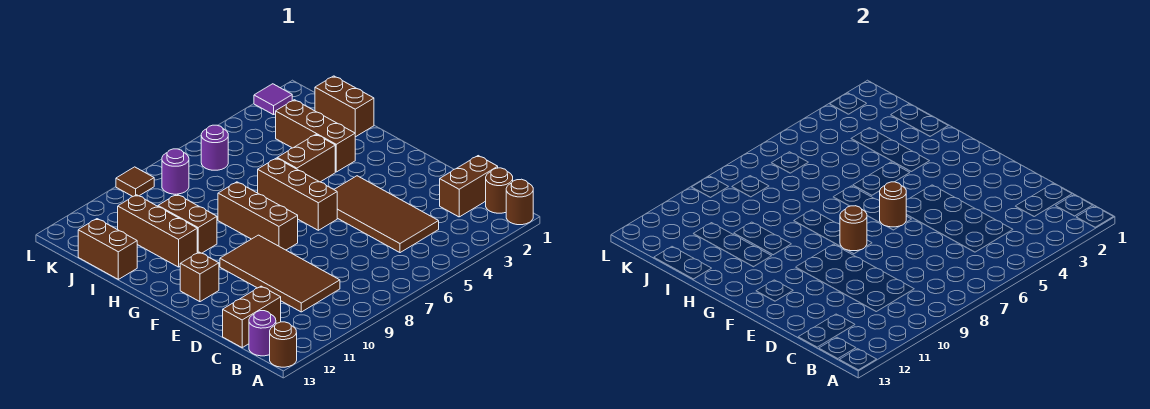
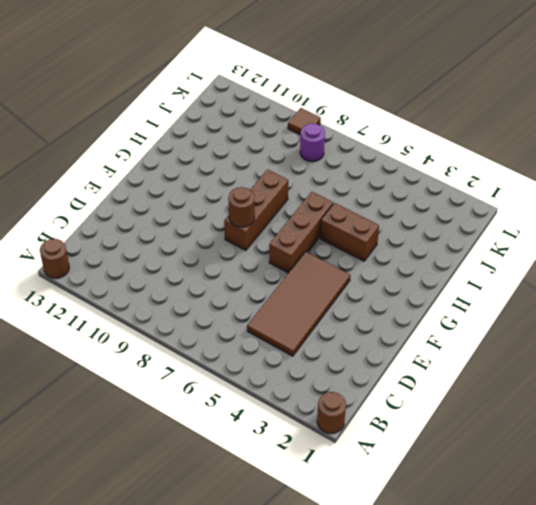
none -> brown 1x1 round brick [486,168,513,213]
none -> purple 1x1 round brick [249,311,276,356]
none -> brown 1x2 brick [440,156,498,217]

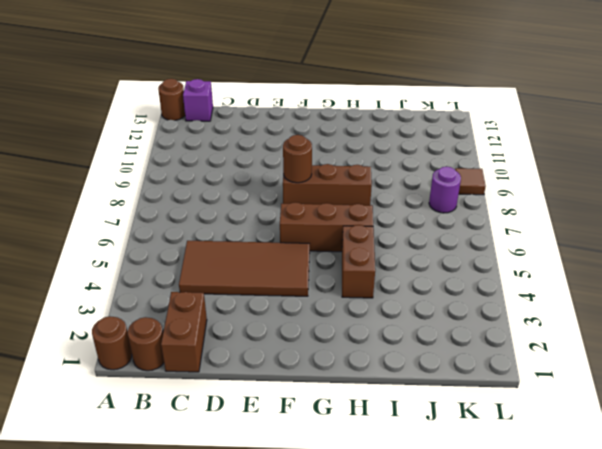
purple 1x1 brick [183,79,213,121] -> purple 1x1 round brick [249,311,276,356]
none -> brown 2x4 tile [220,235,340,312]
none -> brown 1x2 brick [223,286,281,347]
none -> brown 1x1 brick [180,252,219,302]

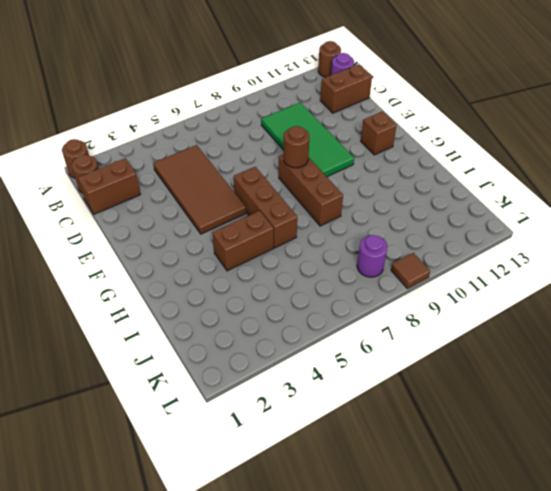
green 2x4 tile [261,102,354,177] -> brown 2x4 tile [220,235,340,312]
none -> brown 1x3 brick [276,100,355,172]
none -> brown 1x2 brick [158,194,217,253]
none -> brown 1x3 brick [118,195,197,267]

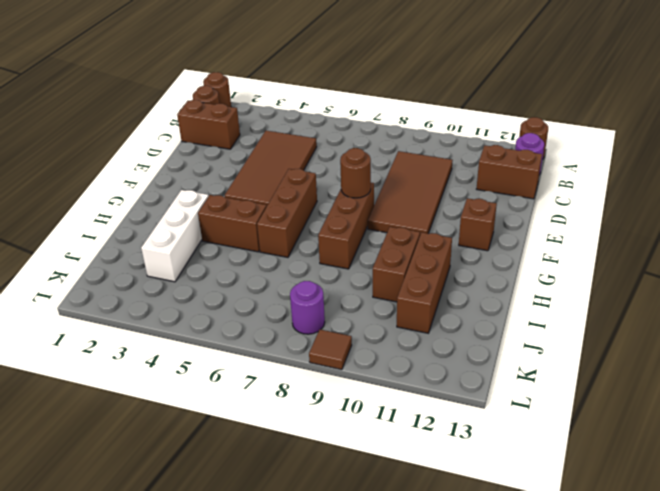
white 1x3 brick [141,190,209,282] -> brown 1x3 brick [276,100,355,172]
none -> brown 1x2 brick [315,76,374,137]
none -> brown 1x2 brick [78,219,137,279]
none -> purple 1x1 round brick [201,125,228,170]

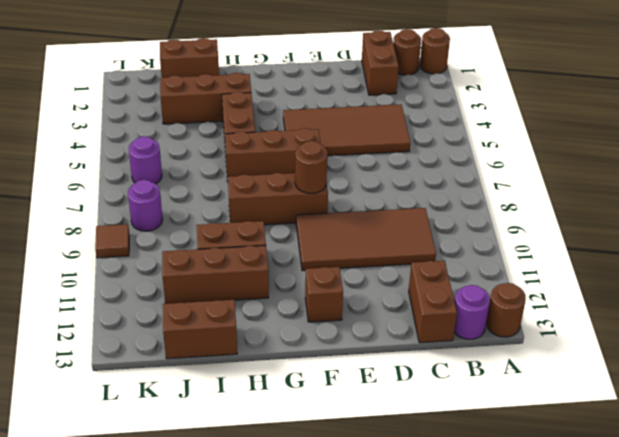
none -> purple 1x1 tile [254,84,292,115]
none -> brown 1x1 round brick [880,182,906,227]

